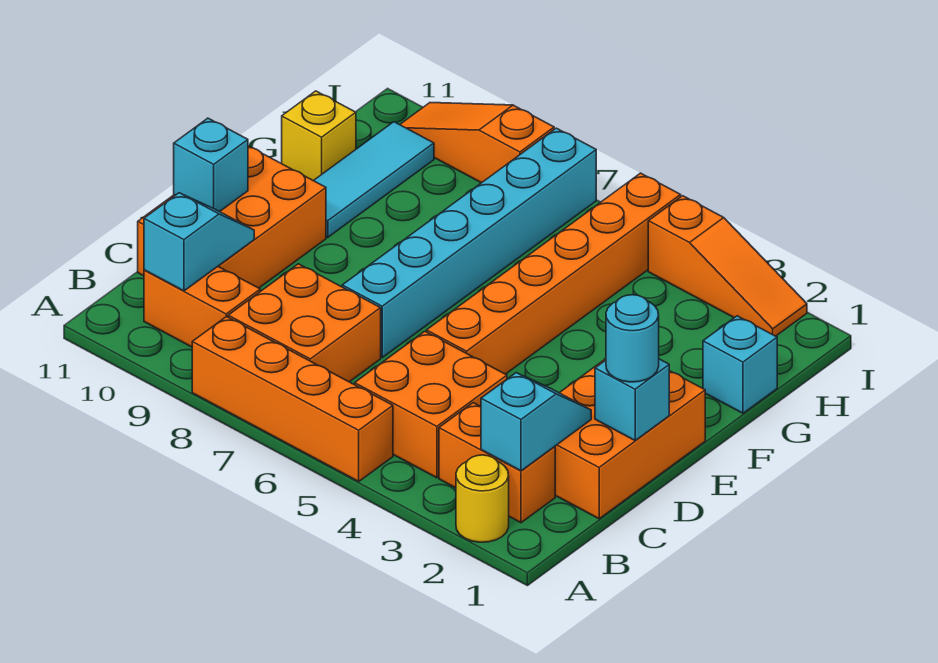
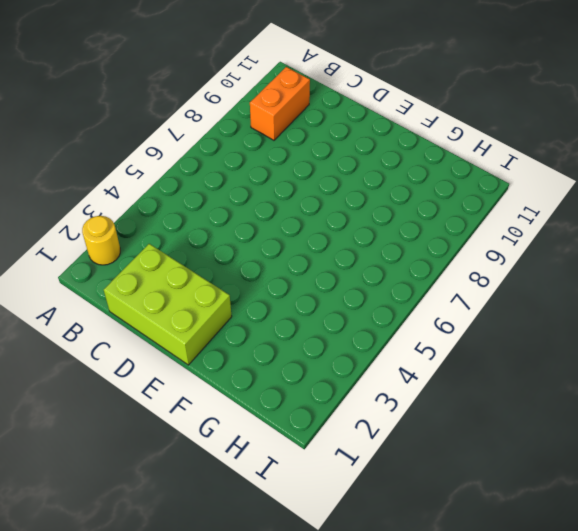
lime 2x3 brick [104,244,232,365] -> orange 2x3 brick [555,359,705,519]
none -> orange 1x4 brick [192,316,393,481]
none -> orange 1x2 brick [439,403,555,523]
none -> orange 2x2 brick [355,331,507,478]

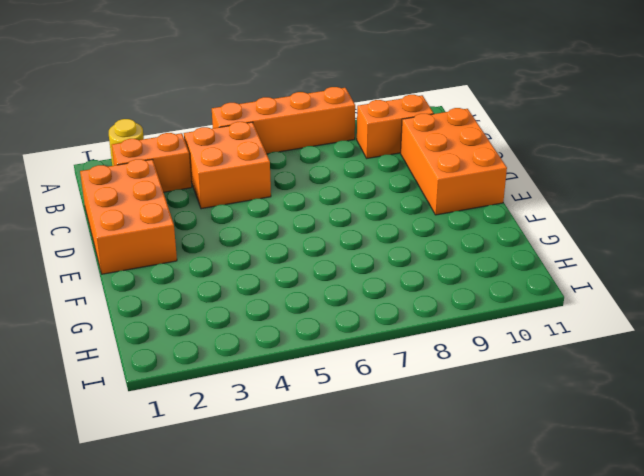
none -> orange 2x2 brick [228,264,381,382]
none -> orange 1x6 brick [427,173,681,374]
none -> cyan 1x6 brick [342,128,596,357]

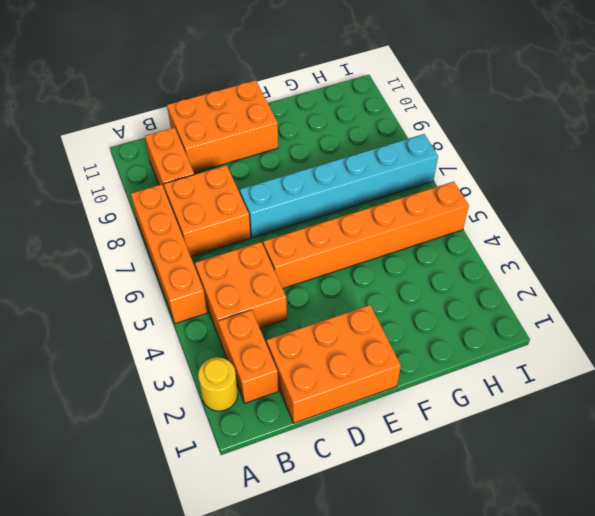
none -> cyan 1x3 tile [314,122,434,237]
none -> cyan 1x1 brick [703,316,777,413]
none -> yellow 1x1 brick [282,91,356,181]

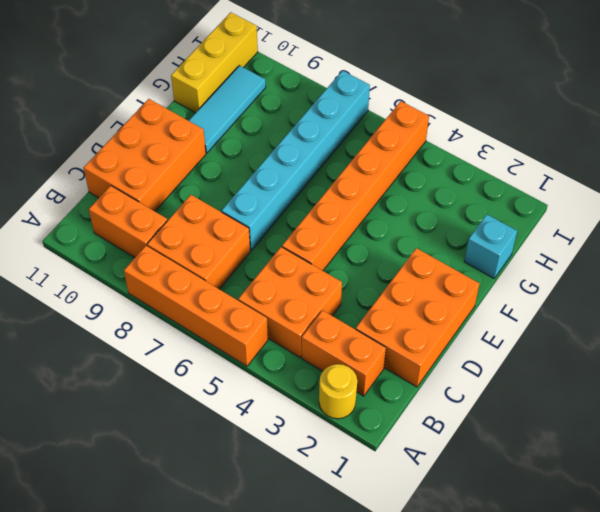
yellow 1x3 brick [171,12,258,113] -> yellow 1x1 brick [282,91,356,181]
none -> orange 1x3 slope [648,196,807,336]
none -> orange 1x3 slope [400,103,554,183]
none -> cyan 1x2 slope [481,373,591,471]

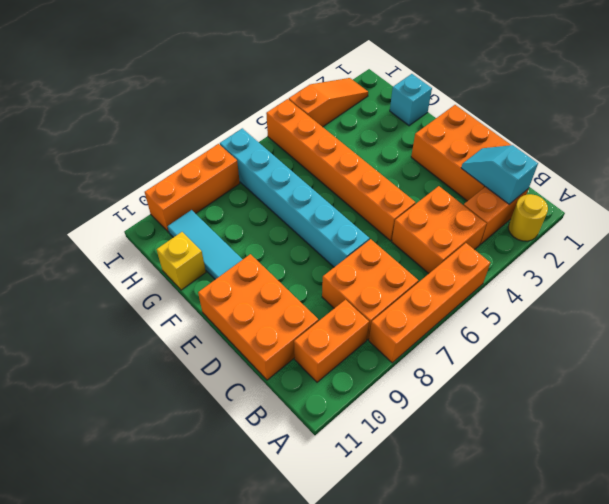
orange 1x3 brick [145,144,240,232] -> orange 1x3 slope [400,103,554,183]
none -> cyan 1x2 slope [144,193,254,291]
none -> cyan 1x1 brick [595,359,669,441]
none -> cyan 1x1 brick [174,118,248,212]

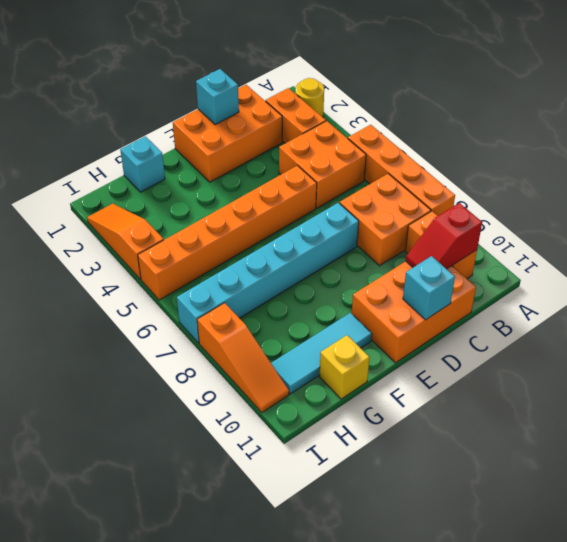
red 1x2 slope [406,203,482,269] -> cyan 1x2 slope [144,193,254,291]
none -> cyan 1x2 slope [481,373,591,471]
none -> cyan 1x1 round brick [606,295,659,382]

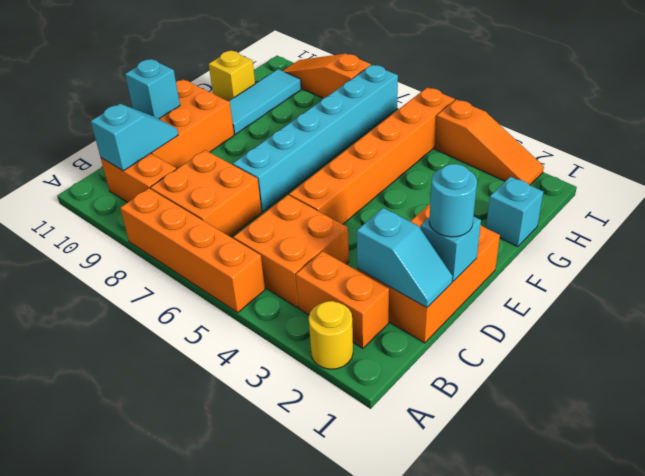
cyan 1x2 slope [357,208,453,308] -> cyan 1x2 slope turned to [481,373,591,471]

